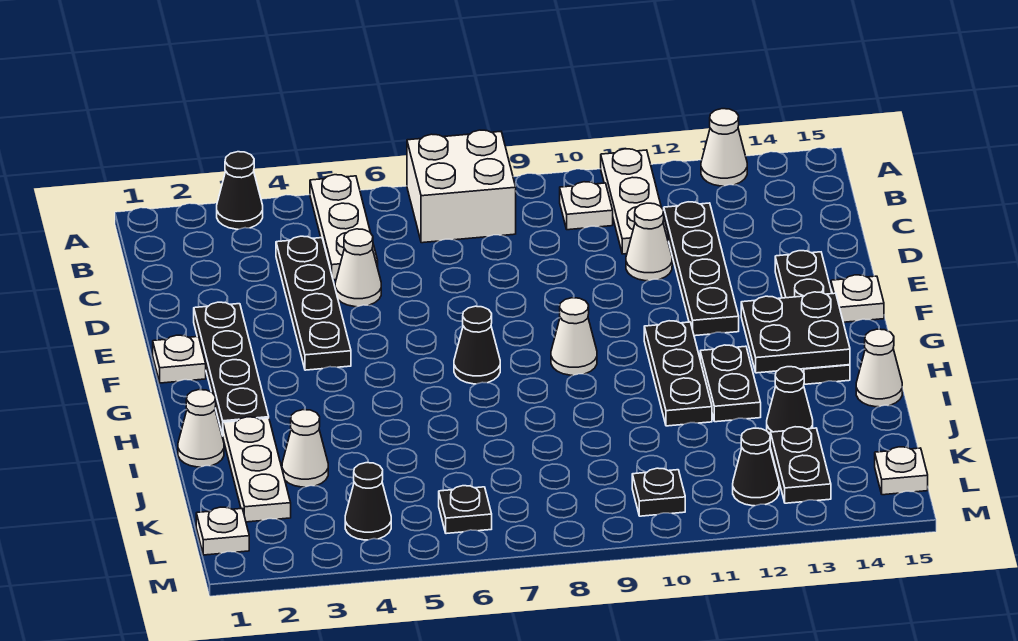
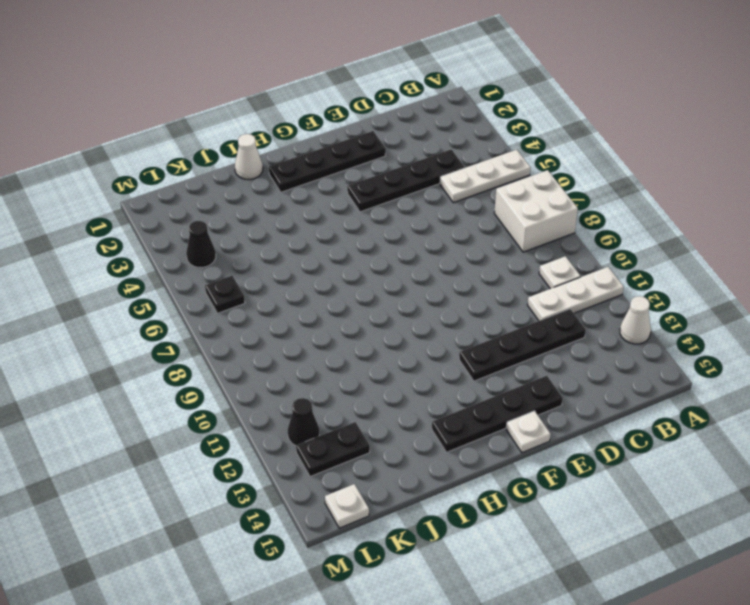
none -> black 1x1 cone [217,152,263,229]
none -> white 1x1 cone [335,229,381,307]
none -> white 1x1 cone [626,203,672,281]
none -> white 1x1 plate [153,335,206,383]

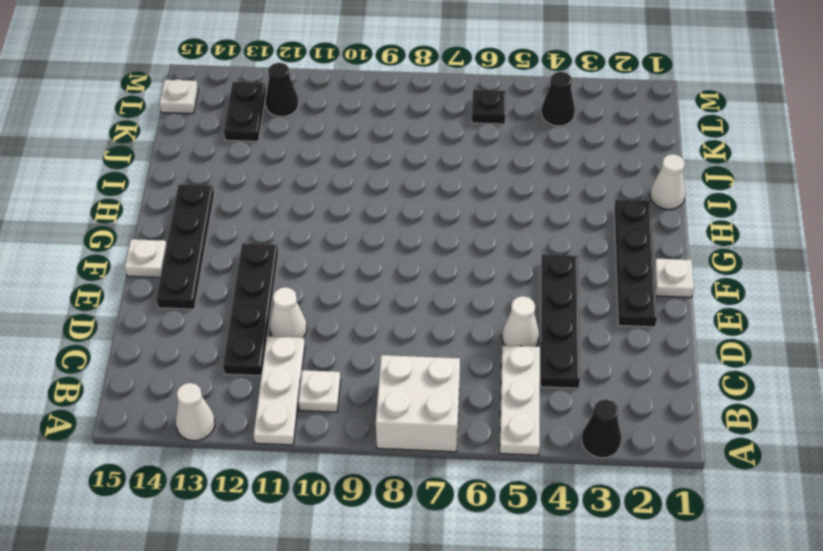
none -> black 1x1 cone [454,306,500,384]
none -> white 1x1 cone [551,298,597,375]
none -> black 1x3 plate [644,321,712,426]
none -> black 1x2 plate [700,345,761,422]

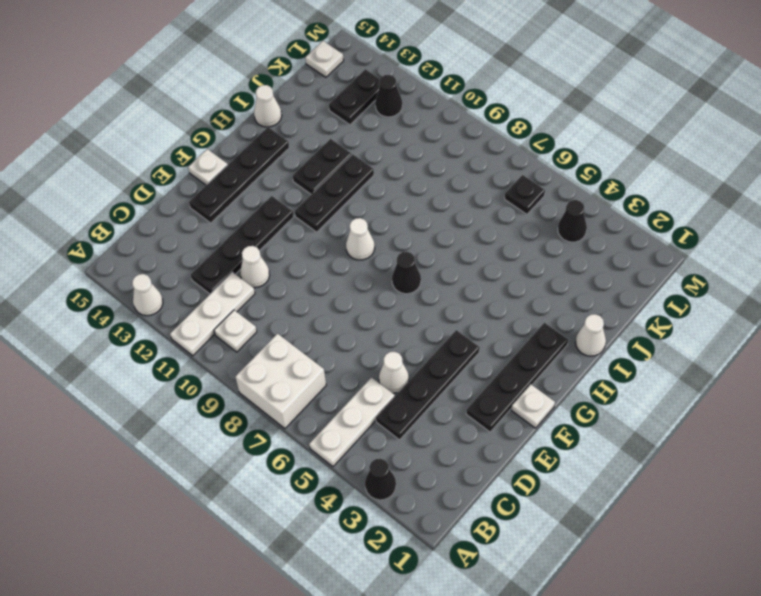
none -> white 1x3 plate [223,417,291,522]
none -> white 1x1 cone [282,410,328,487]
none -> black 1x1 cone [767,367,813,434]
none -> white 1x1 plate [196,507,249,555]

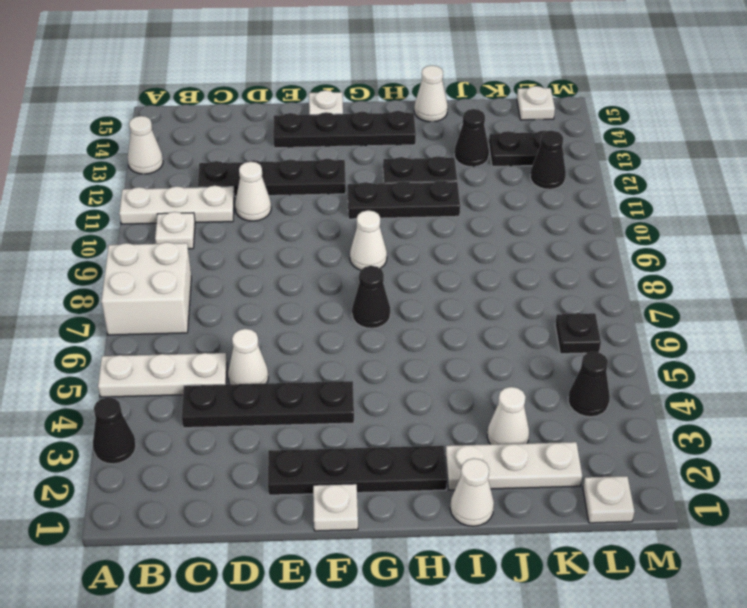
none -> black 1x1 plate [632,468,685,516]
none -> black 2x2 plate [741,292,850,373]

